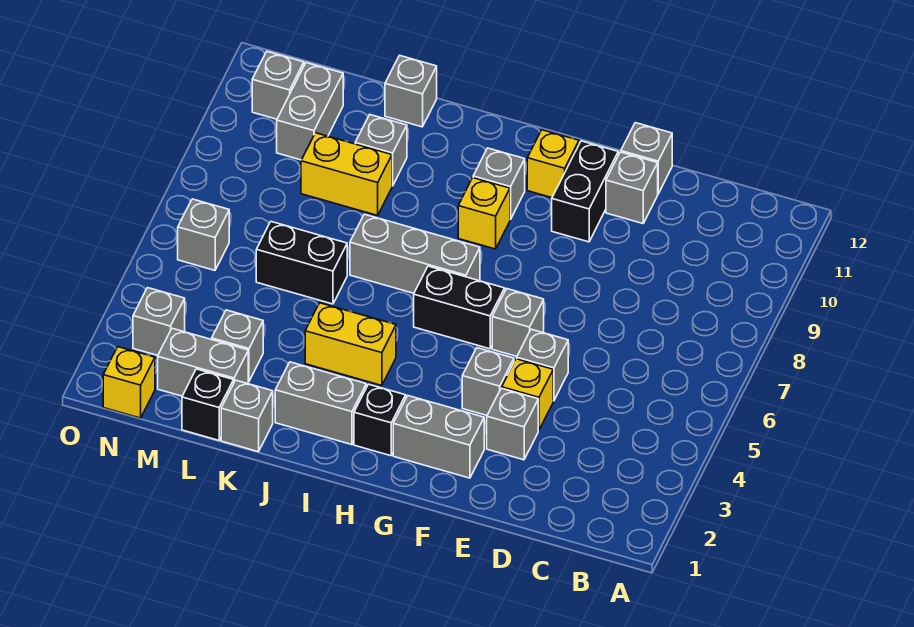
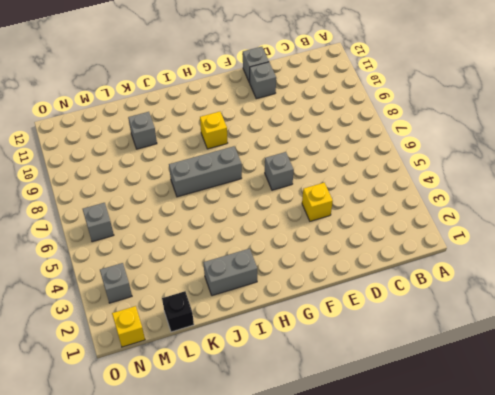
none -> grey 1x1 brick [487,388,538,460]
none -> grey 1x1 brick [517,329,568,401]
none -> grey 1x2 brick [393,396,484,478]
none -> grey 1x1 brick [462,348,514,415]

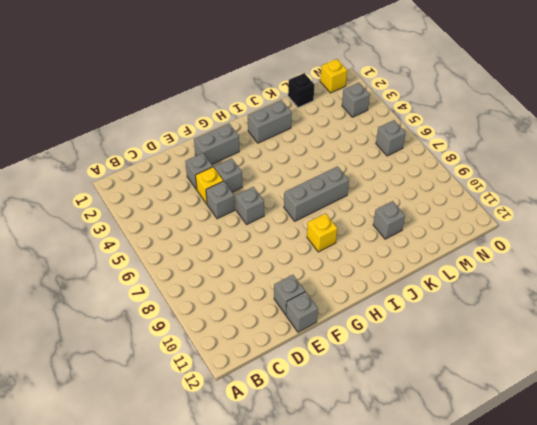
none -> black 1x2 brick [552,141,618,242]
none -> black 1x2 brick [414,266,505,349]
none -> yellow 1x1 brick [527,130,579,198]
none -> black 1x1 brick [354,384,406,456]

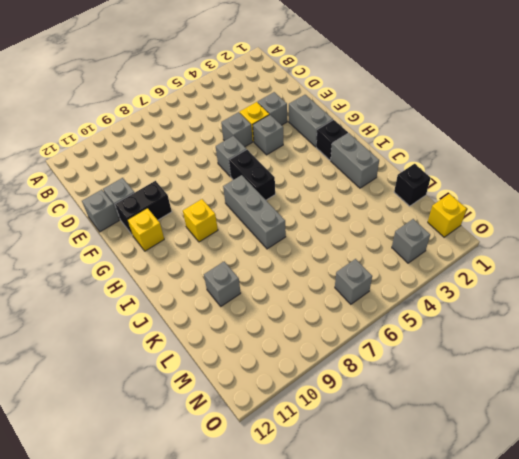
none -> grey 1x1 brick [473,148,525,220]
none -> yellow 1x2 brick [305,303,396,386]
none -> grey 1x1 brick [221,380,273,452]
none -> black 1x2 brick [256,222,347,304]

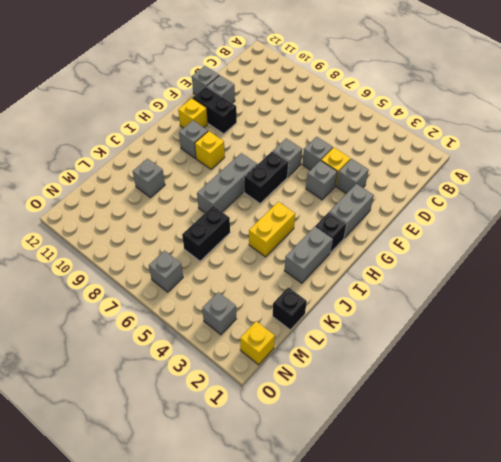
none -> grey 1x1 brick [221,380,273,452]
none -> yellow 1x2 brick [301,133,392,215]
none -> grey 1x1 brick [385,55,437,127]
none -> grey 1x2 brick [158,328,248,396]

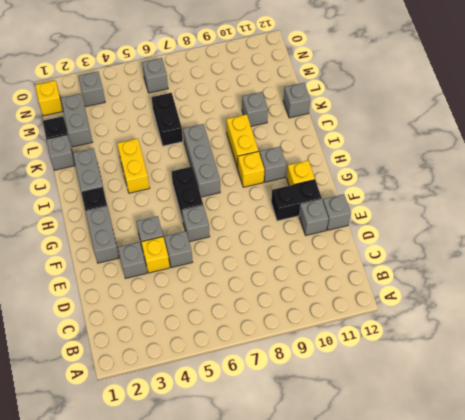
yellow 1x2 brick [226,114,258,168] -> yellow 1x2 brick moved to [301,133,392,215]
none -> grey 1x1 brick [212,310,263,381]
none -> grey 1x2 brick [277,63,343,160]
none -> grey 1x1 brick [252,52,304,119]

